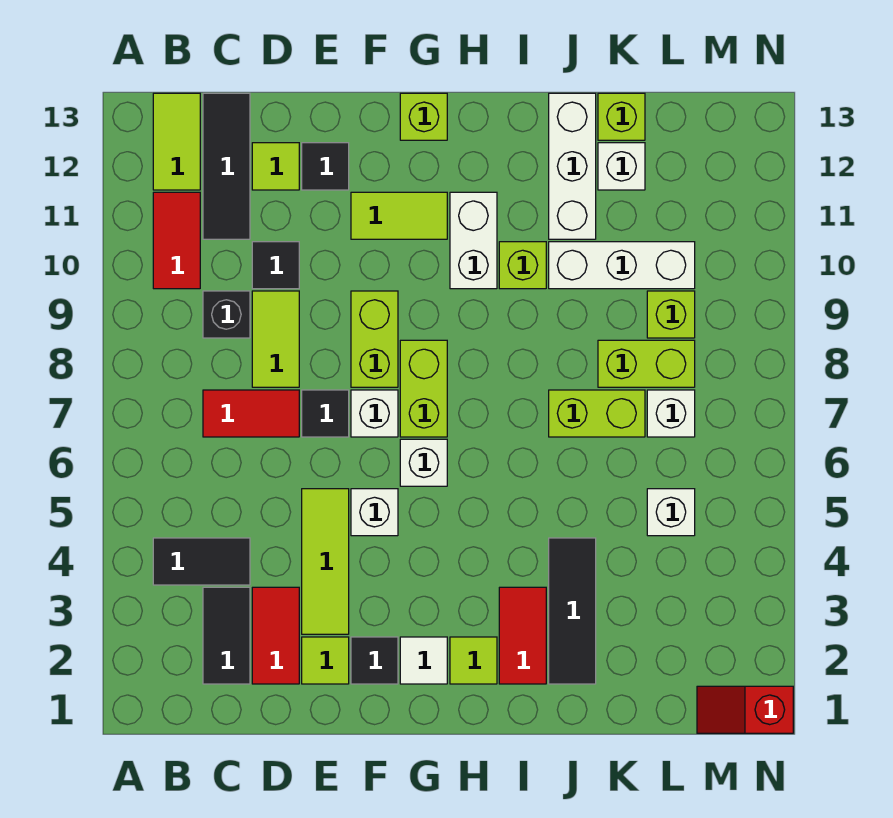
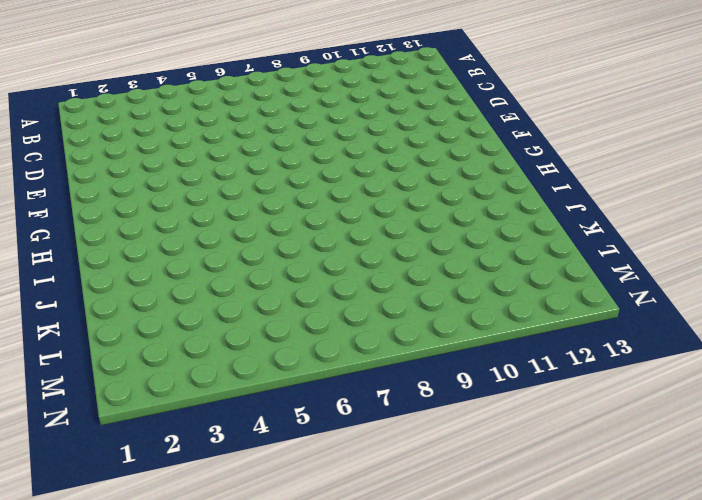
none -> black 1x2 tile [153,538,250,585]
none -> red 1x2 tile [153,192,200,289]
none -> lime 1x2 tile [153,93,200,190]
none -> black 1x2 tile [203,587,250,684]

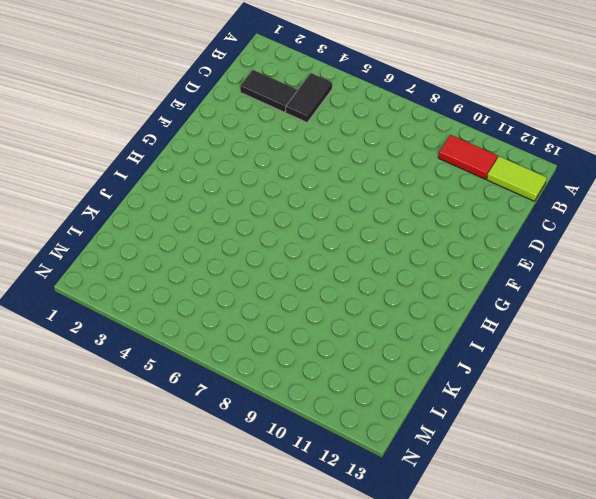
none -> red 1x2 tile [203,390,299,437]
none -> black 1x1 brick [203,291,250,338]
none -> black 1x3 tile [203,93,250,239]
none -> red 1x2 tile [252,587,299,684]

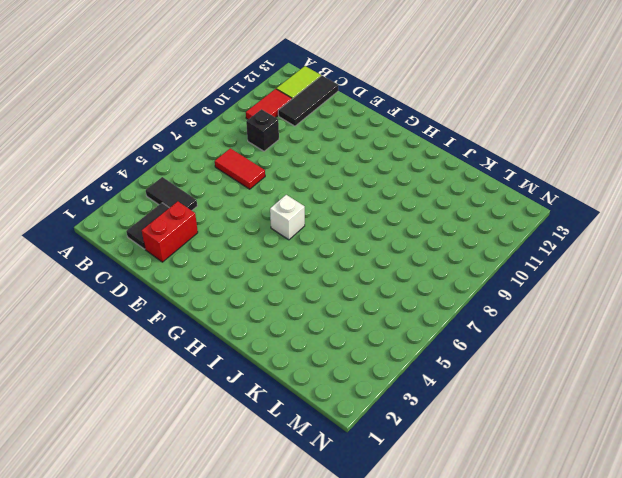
red 1x2 brick [142,201,198,262] -> red 1x2 tile [252,587,299,684]
none -> lime 1x2 tile [252,291,299,387]
none -> black 1x1 tile [252,242,299,289]
none -> lime 1x1 tile [252,143,299,190]
none -> lime 1x1 tile [302,637,349,684]

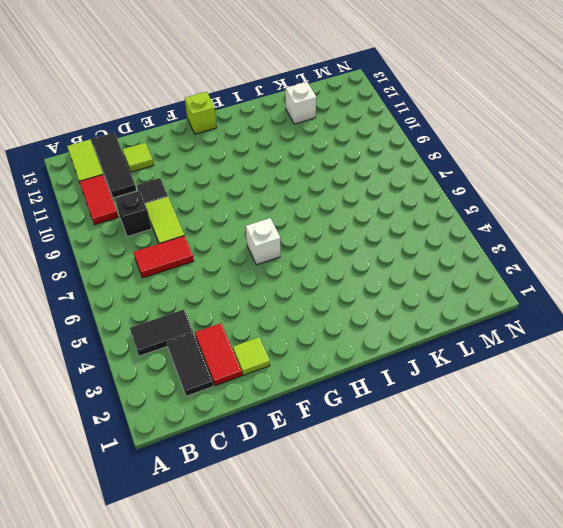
none -> lime 1x3 tile [302,489,349,634]
none -> black 1x1 tile [302,390,349,437]
none -> black 1x1 tile [302,143,349,190]
none -> black 1x1 tile [351,637,398,684]

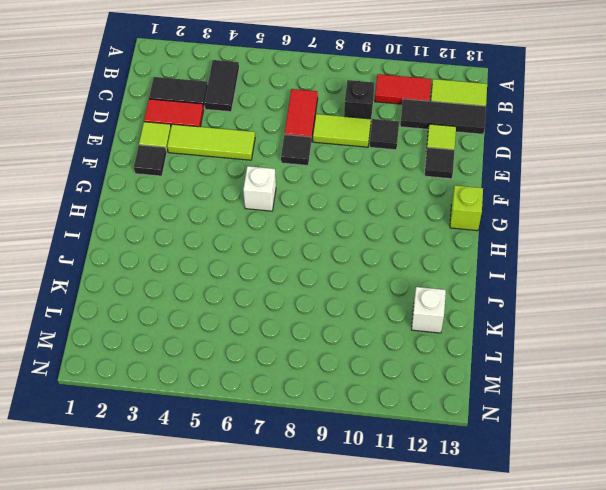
none -> white 1x1 brick [351,489,398,536]
none -> white 1x1 brick [351,390,398,437]
none -> lime 1x2 brick [351,291,398,387]
none -> lime 1x2 tile [351,192,447,239]

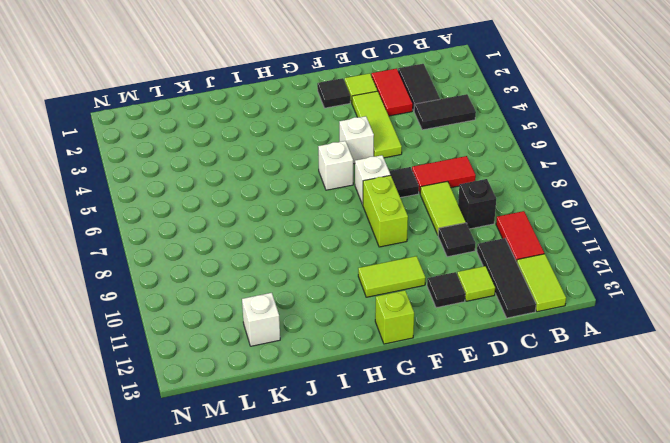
none -> white 1x1 tile [400,637,447,684]
none -> lime 1x2 brick [400,340,447,437]
none -> lime 1x1 tile [450,637,497,684]
none -> white 1x2 brick [450,192,497,289]

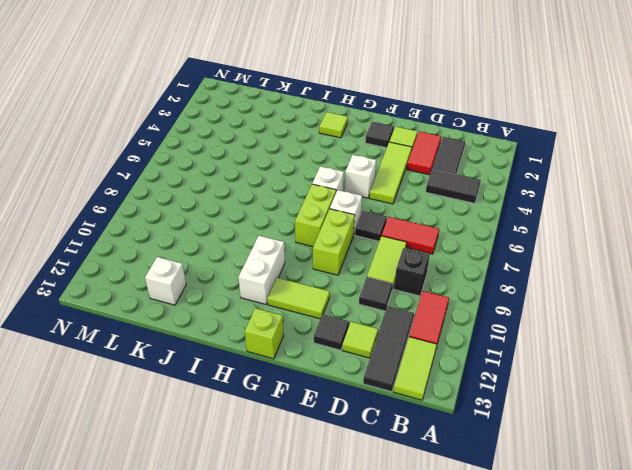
none -> white 1x1 tile [400,637,447,684]
none -> red 1x2 tile [499,587,546,684]
none -> lime 1x1 brick [499,242,546,289]
none -> black 1x3 tile [549,538,596,684]

